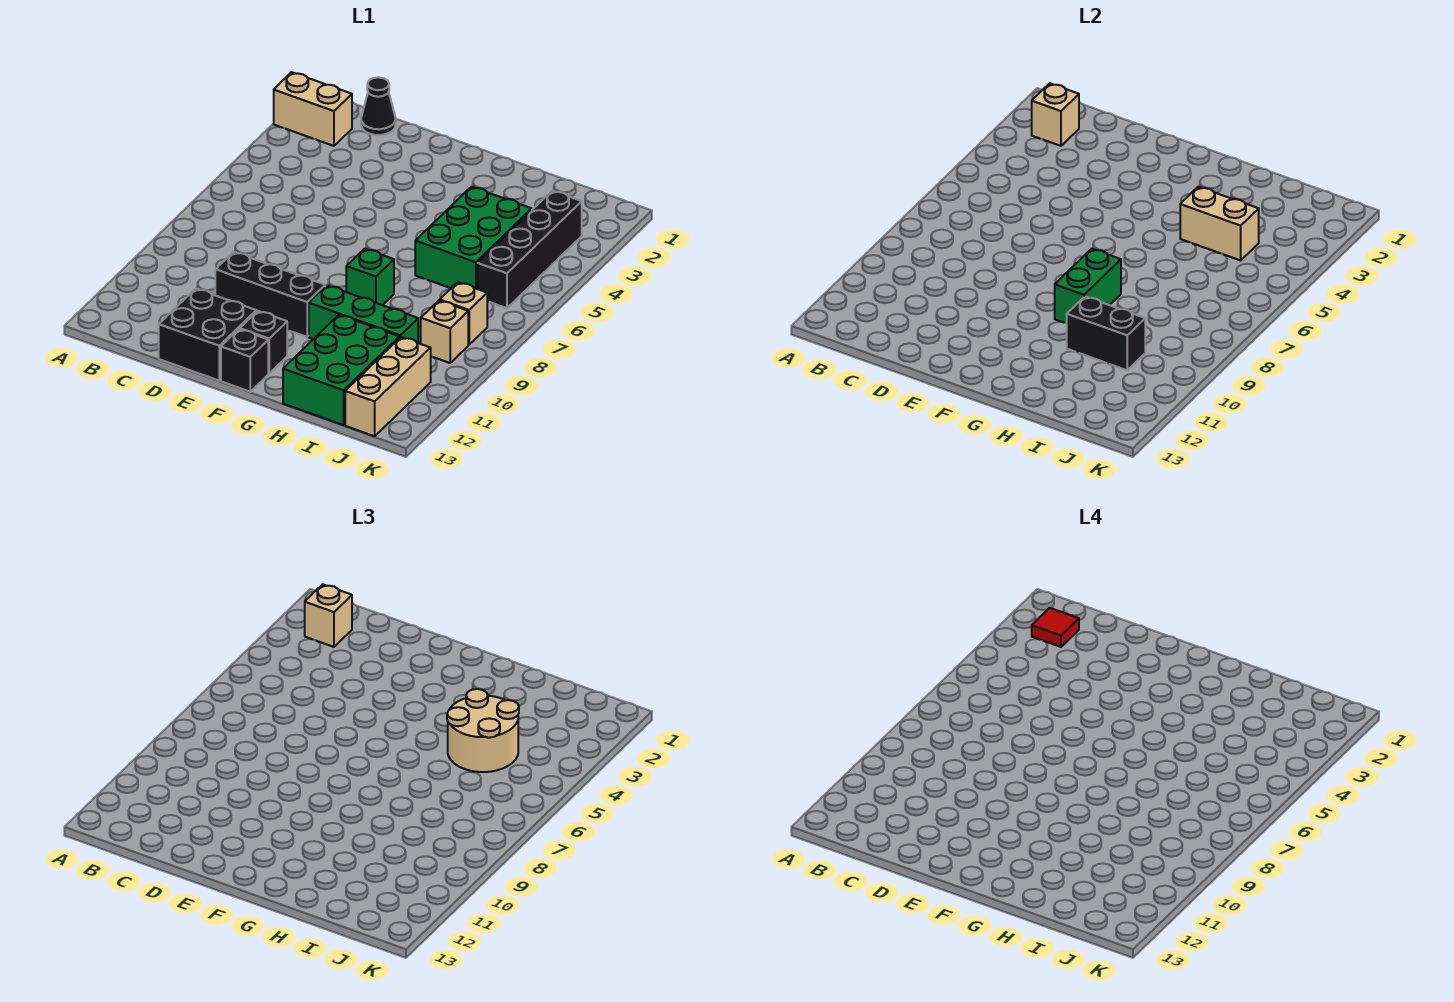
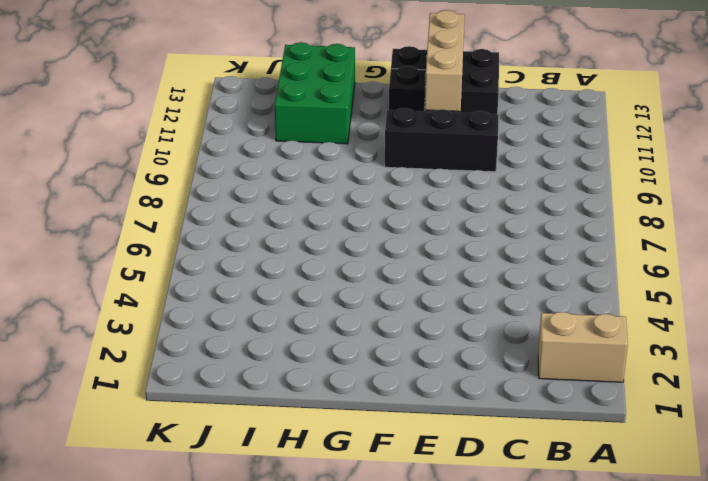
tan 1x3 brick [425,10,465,111] -> tan 1x3 brick moved to [345,337,431,436]
none -> black 1x1 cone [361,77,396,135]
none -> green 1x1 brick [346,249,394,305]
none -> green 1x3 brick [309,285,418,343]

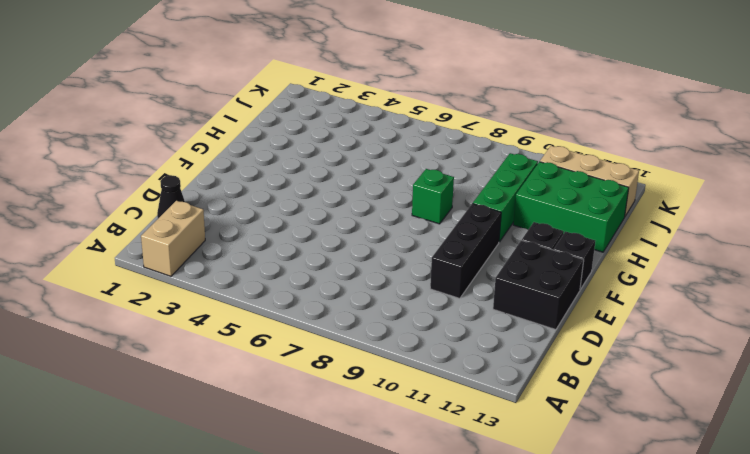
none -> green 2x3 brick [415,187,532,289]
none -> black 1x4 brick [477,191,582,308]
none -> tan 1x1 brick [440,282,487,345]

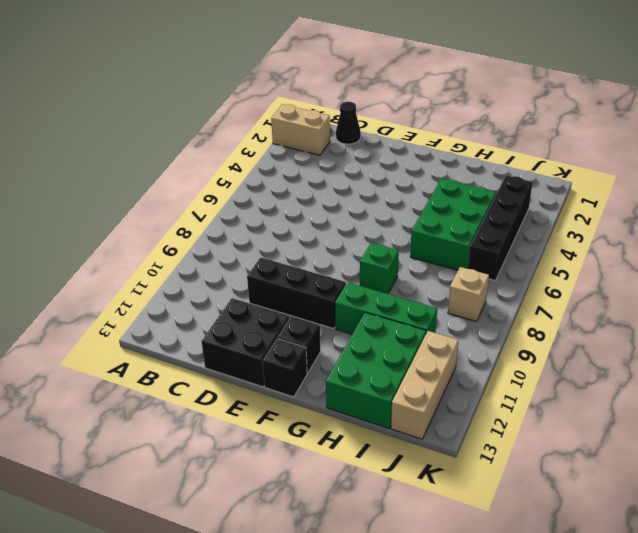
none -> tan 1x1 brick [421,300,468,363]
none -> tan 1x1 brick [1032,83,1079,146]
none -> green 1x2 brick [1055,249,1121,324]

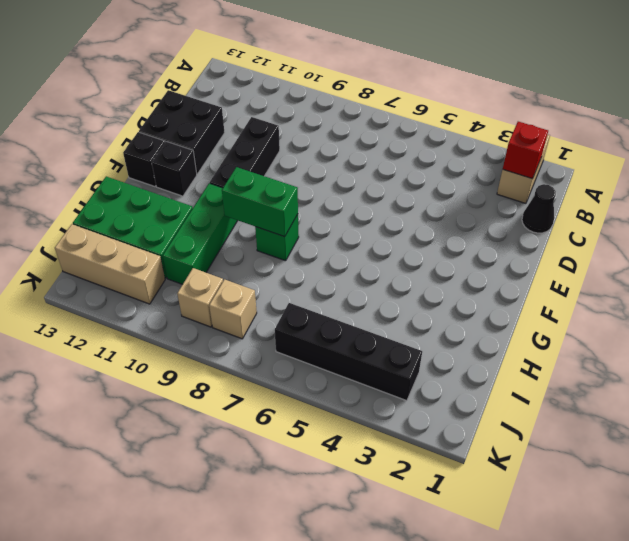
red 1x1 brick [503,122,548,179] -> tan 1x1 brick [1032,83,1079,146]
none -> green 2x3 brick [415,187,532,289]
none -> tan 1x2 brick [1180,187,1259,260]
none -> black 1x2 brick [1067,297,1145,370]

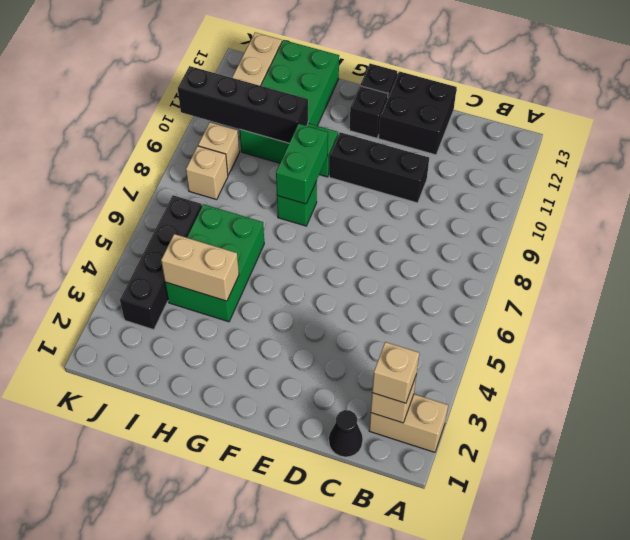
black 1x4 brick [178,66,308,143] -> black 1x2 brick [1067,297,1145,370]
none -> tan 2x2 round brick [447,689,519,772]
none -> red 1x1 tile [1032,608,1079,647]

